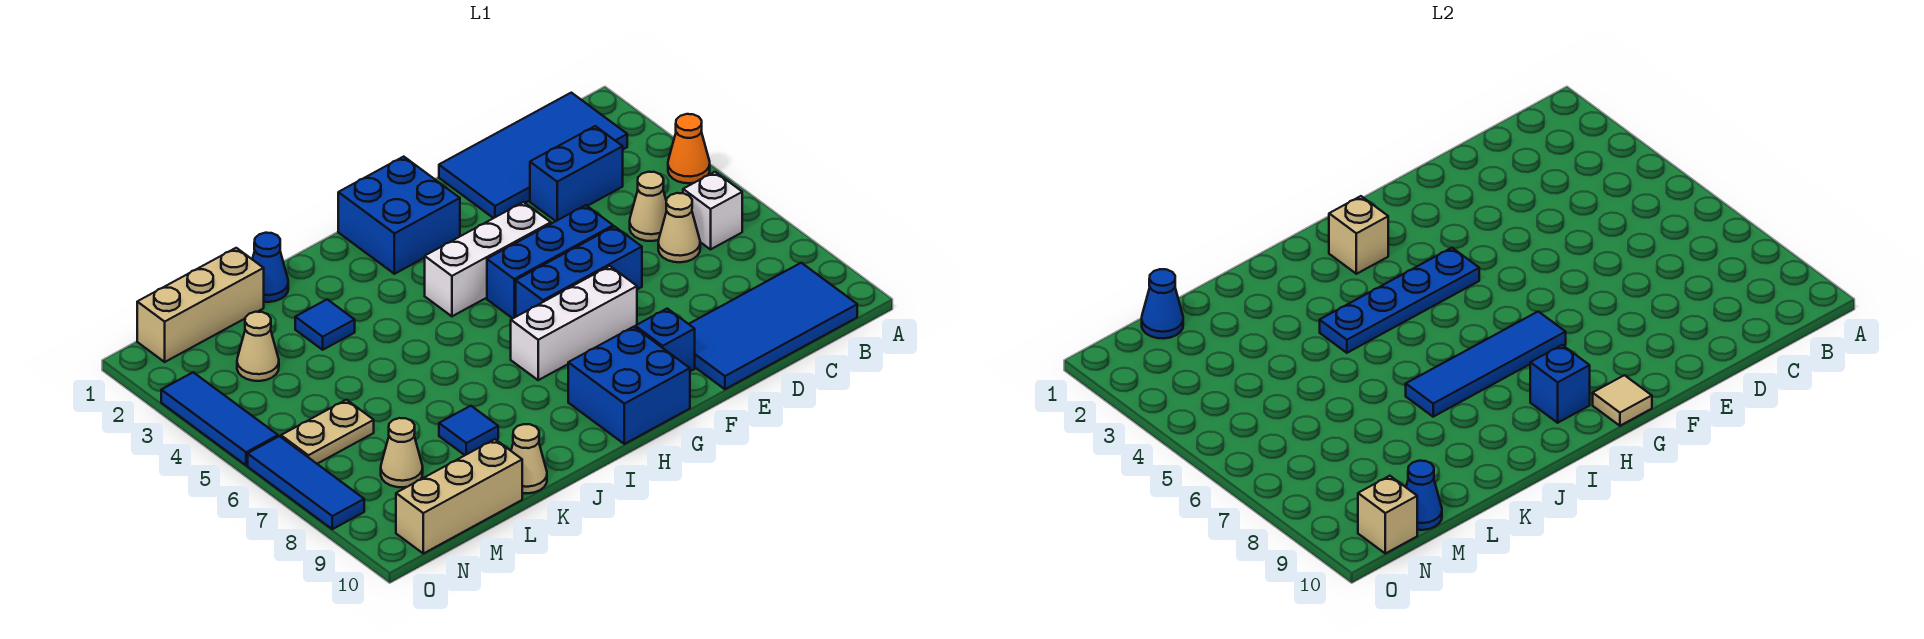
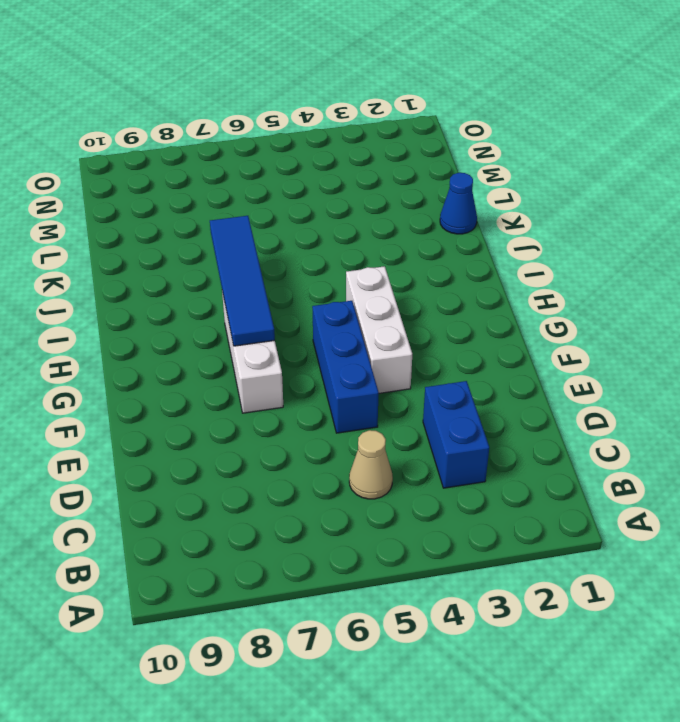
none -> orange 1x1 cone [668,114,710,183]
none -> blue 2x4 tile [439,93,627,218]
none -> white 1x1 brick [683,172,742,249]
none -> blue 2x4 tile [689,263,857,389]

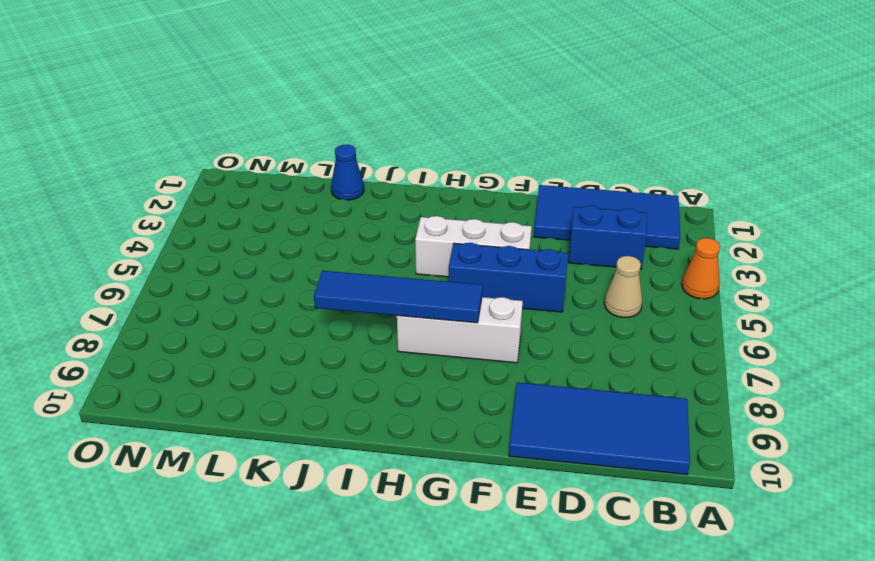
none -> white 1x1 brick [683,172,742,249]
none -> tan 1x1 cone [658,193,700,262]
none -> blue 1x3 brick [516,226,642,317]
none -> blue 1x1 brick [635,309,695,371]

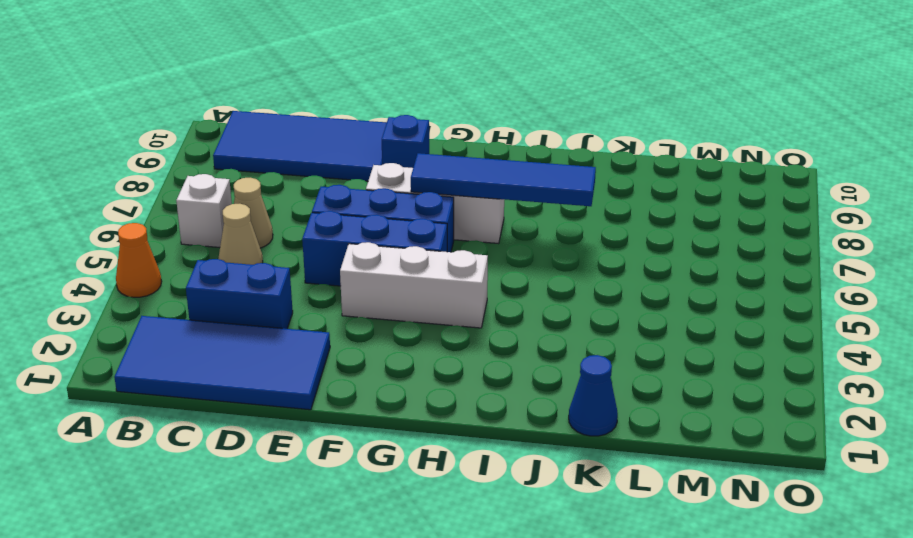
none -> blue 2x2 brick [338,157,460,274]
none -> blue 2x2 brick [568,327,690,444]
none -> blue 1x1 tile [295,299,355,350]
none -> blue 1x1 tile [439,406,498,455]

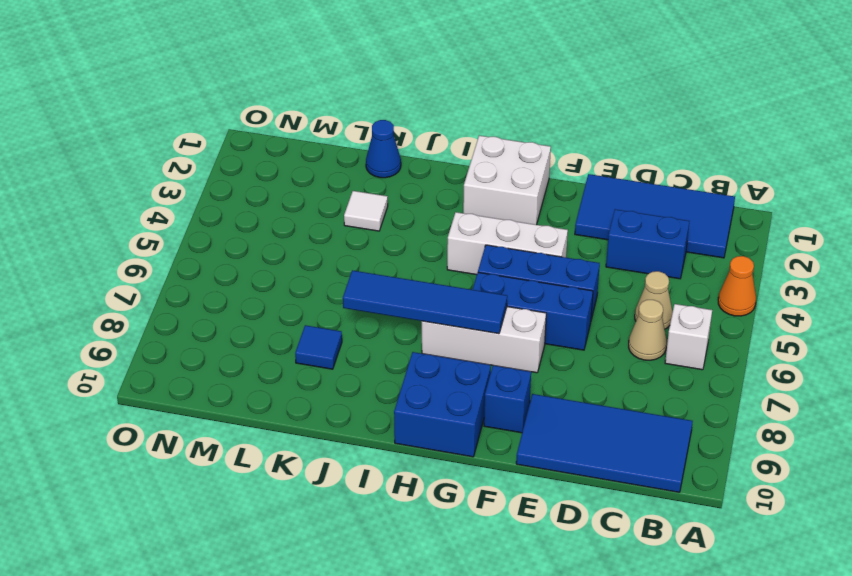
white 2x2 brick [463,136,551,225] -> blue 2x2 brick [338,157,460,274]
white 1x1 tile [344,191,388,231] -> blue 1x1 tile [295,299,355,350]
none -> tan 1x1 cone [511,424,547,493]
none -> tan 1x3 brick [137,248,264,362]
none -> tan 1x3 brick [396,439,522,554]
none -> tan 1x1 cone [237,312,279,381]

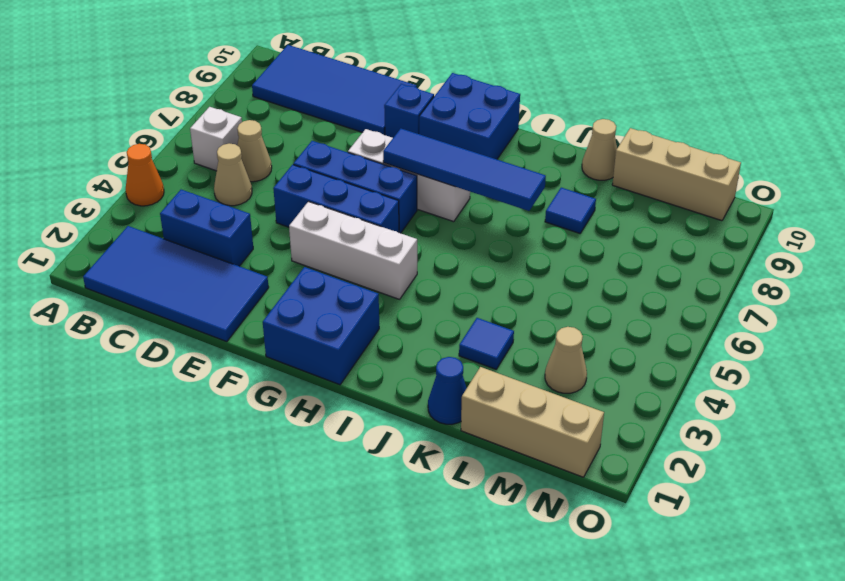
none -> tan 1x2 plate [281,400,374,464]
none -> tan 1x1 cone [381,418,423,487]
none -> blue 1x3 tile [161,372,278,465]
none -> blue 1x3 tile [248,436,364,529]

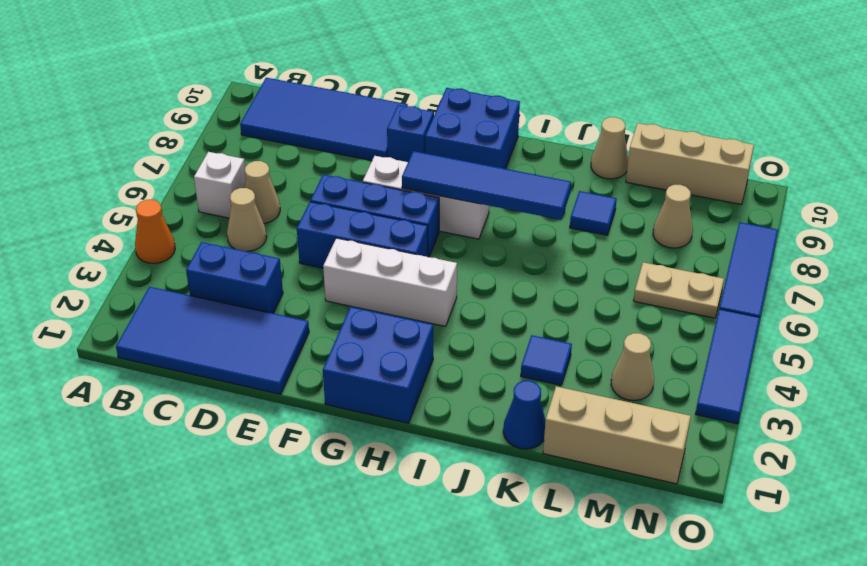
none -> blue 1x4 plate [1320,248,1479,353]
none -> tan 1x1 tile [1593,375,1652,426]
none -> tan 1x1 brick [1329,196,1388,274]
none -> blue 1x1 brick [1530,345,1590,423]

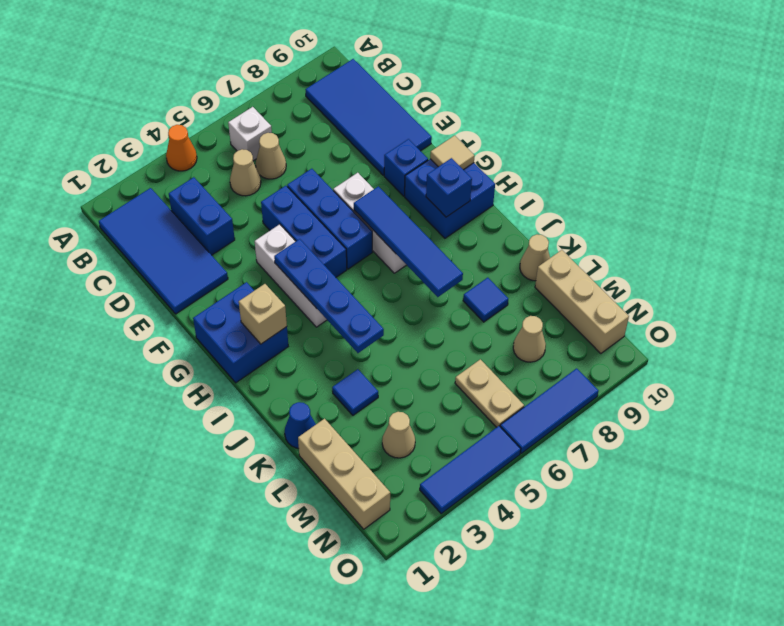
none -> blue 1x1 cone [1142,269,1183,338]
none -> blue 1x1 cone [1406,461,1442,530]
none -> tan 1x1 brick [1358,476,1417,554]

